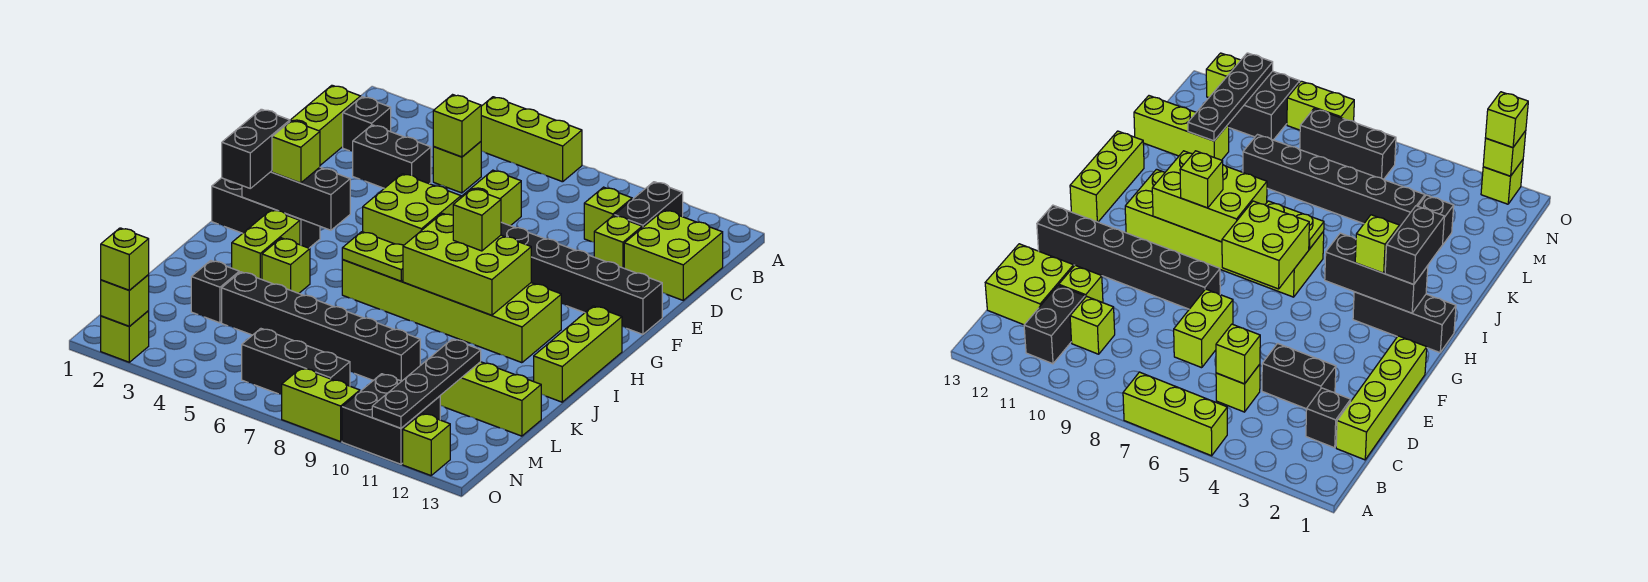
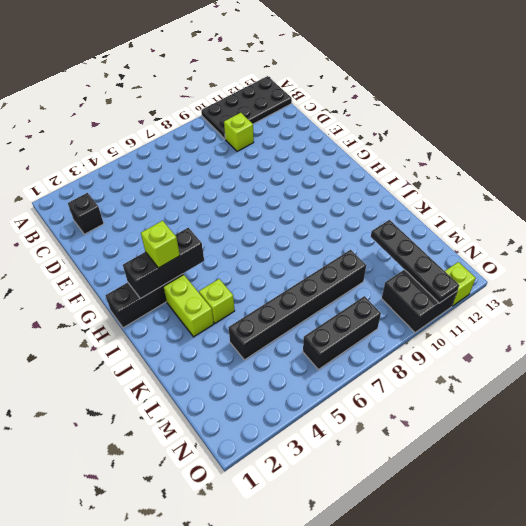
black 2x4 plate [201,76,292,139] -> black 1x2 brick [614,182,683,228]
none -> lime 1x3 brick [481,97,582,182]
none -> lime 1x4 brick [290,85,361,165]
none -> lime 1x1 brick [433,142,481,193]
none -> lime 2x2 brick [624,210,723,300]

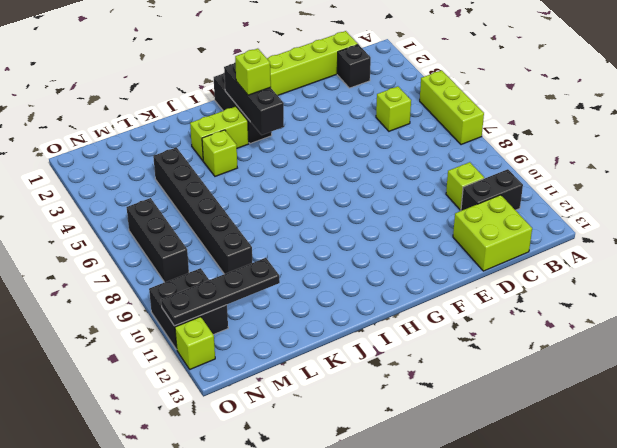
none -> black 1x2 brick [353,125,431,188]
none -> lime 1x2 brick [461,170,521,226]
none -> lime 1x1 brick [594,216,642,268]
none -> black 1x6 brick [501,222,662,334]

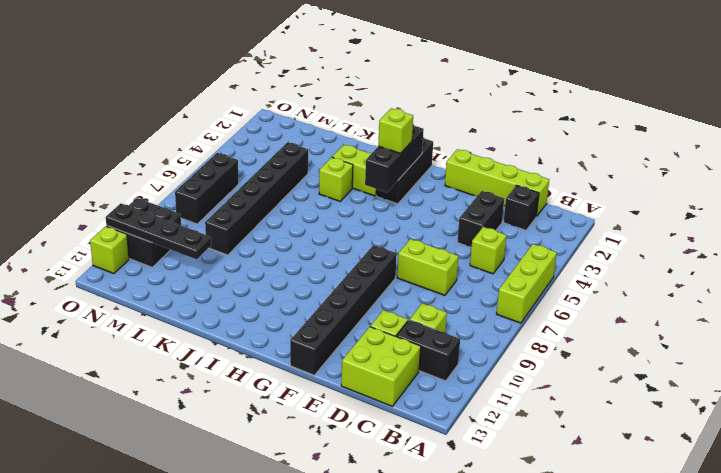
none -> lime 2x6 brick [342,260,561,363]
none -> lime 1x3 brick [534,306,622,402]
none -> black 1x1 brick [191,260,239,323]
none -> lime 1x3 brick [440,362,541,436]

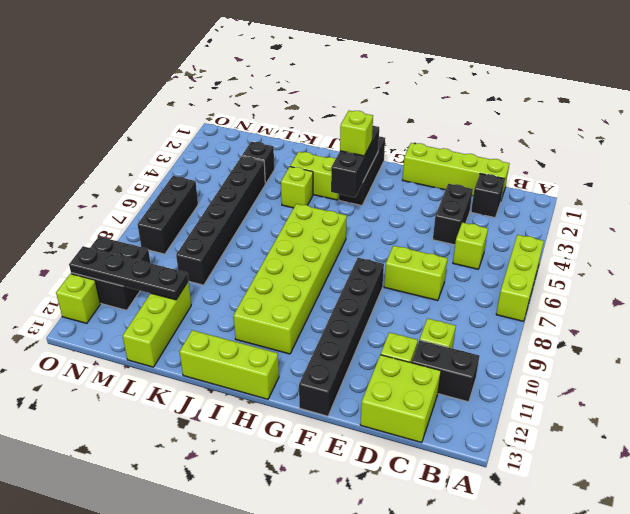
none -> lime 1x1 brick [101,311,149,362]
none -> lime 1x2 brick [282,368,360,442]
none -> lime 1x1 brick [433,95,481,157]
none -> lime 2x2 brick [363,174,461,245]

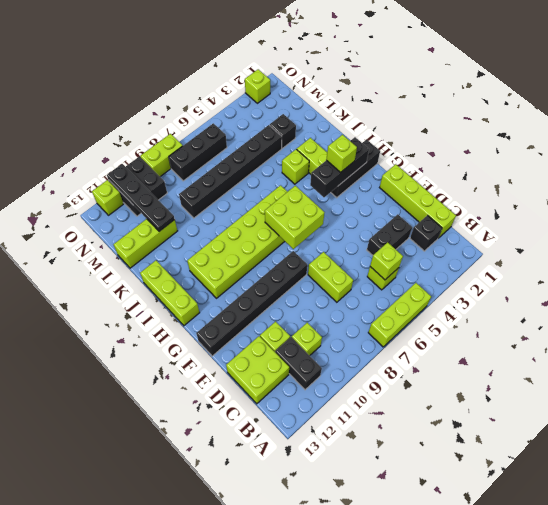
none -> lime 2x3 brick [403,213,531,315]
none -> lime 1x2 plate [342,232,404,281]
none -> lime 1x1 brick [101,275,149,326]
none -> black 1x2 brick [222,109,290,188]

